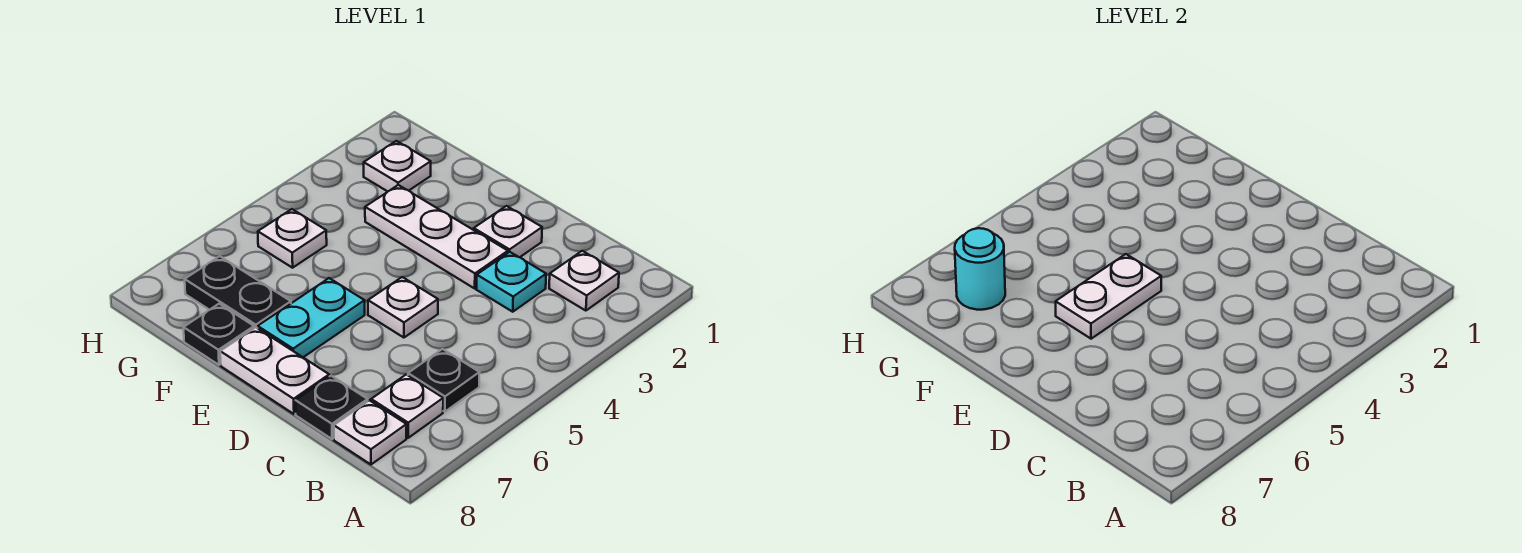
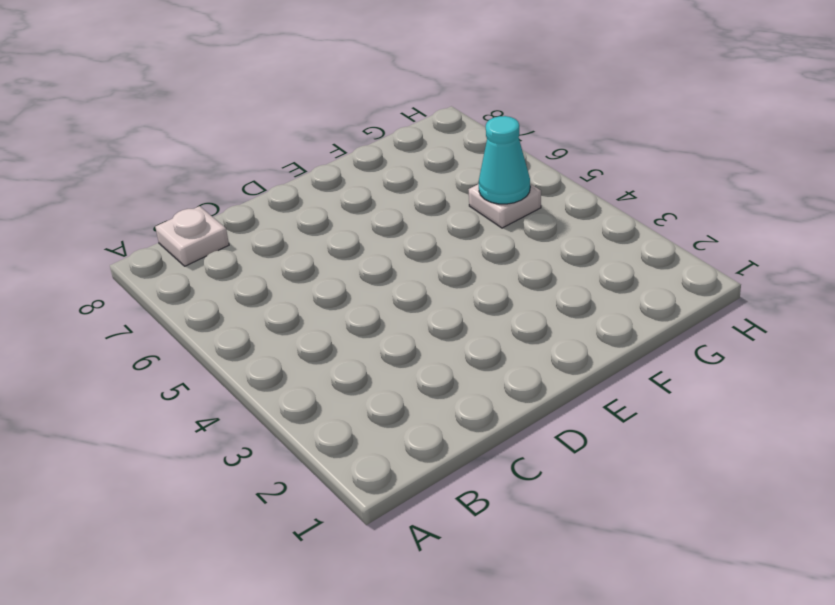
cyan 1x1 cone [479,116,530,204] -> none
none -> white 1x1 plate [549,251,619,311]
none -> black 1x1 plate [408,349,480,412]
none -> white 1x1 plate [371,374,443,438]

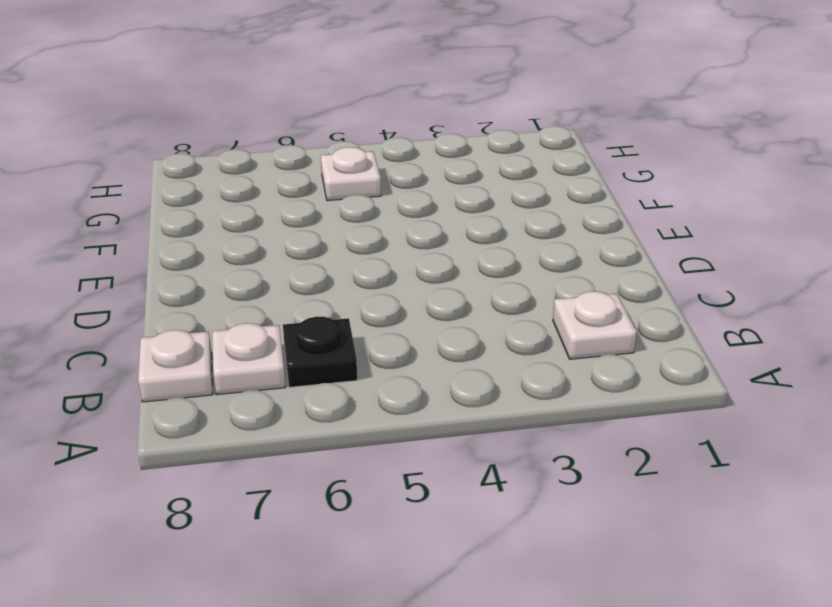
none -> cyan 1x1 plate [476,252,546,312]
none -> black 1x1 plate [295,376,368,439]
none -> white 1x1 plate [474,206,542,257]

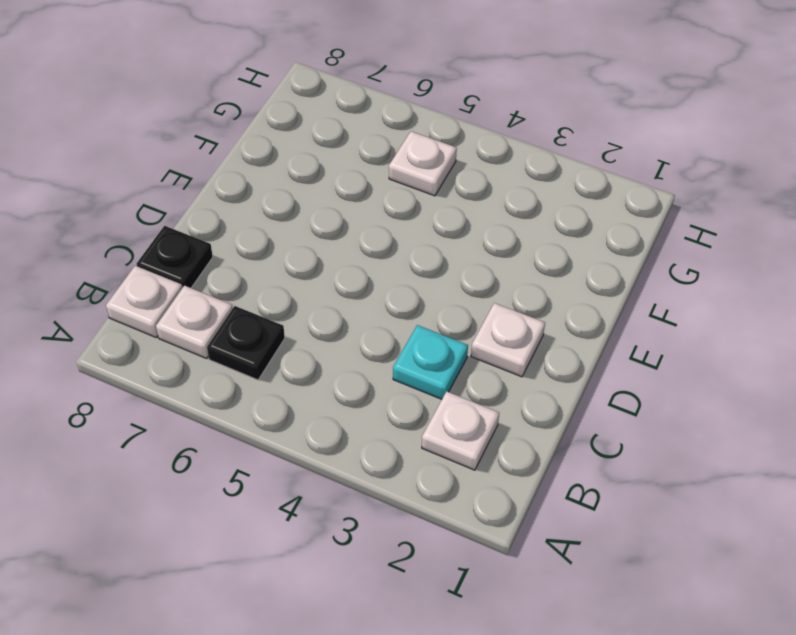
none -> white 1x3 plate [365,185,508,288]
none -> white 1x1 plate [368,277,438,338]
none -> white 1x2 plate [220,327,329,414]

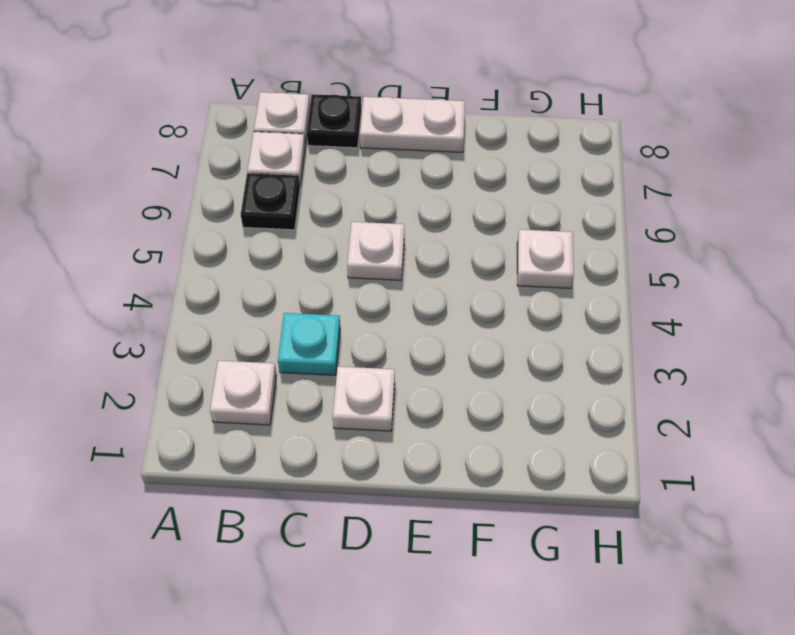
none -> white 1x3 plate [365,185,508,288]
none -> cyan 1x2 plate [258,278,365,357]
none -> black 1x2 plate [185,256,291,328]

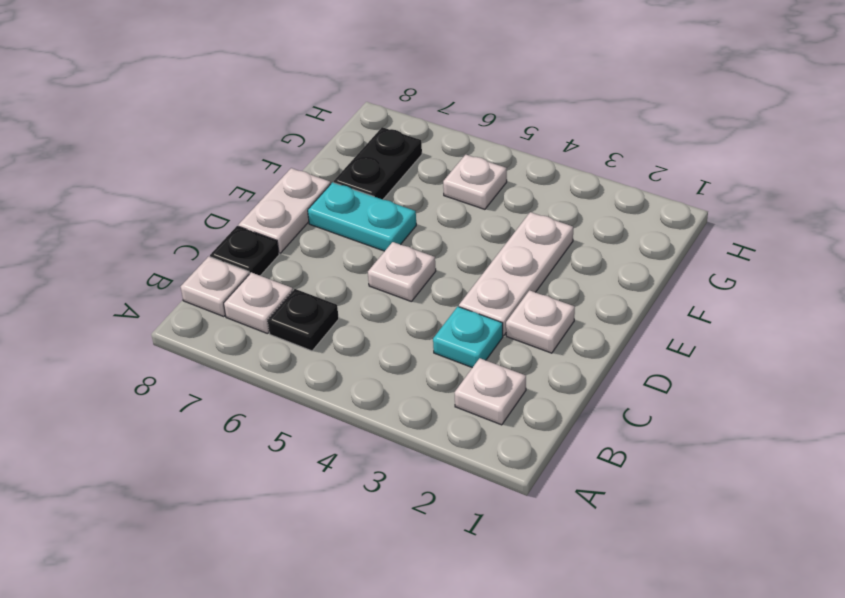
none -> black 1x1 plate [183,304,254,365]
none -> white 1x1 plate [364,141,431,191]
none -> white 1x2 plate [1056,254,1161,339]

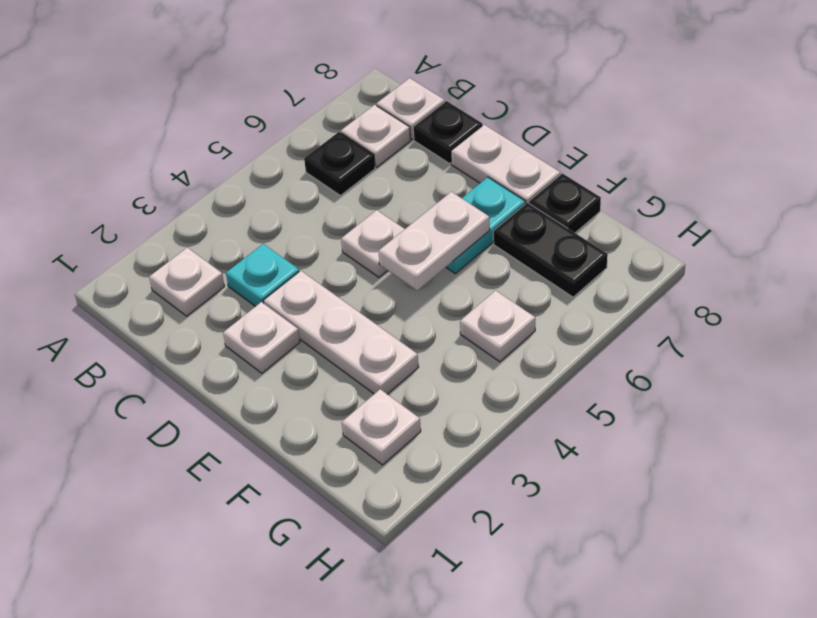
none -> cyan 1x1 round brick [955,228,1005,310]

